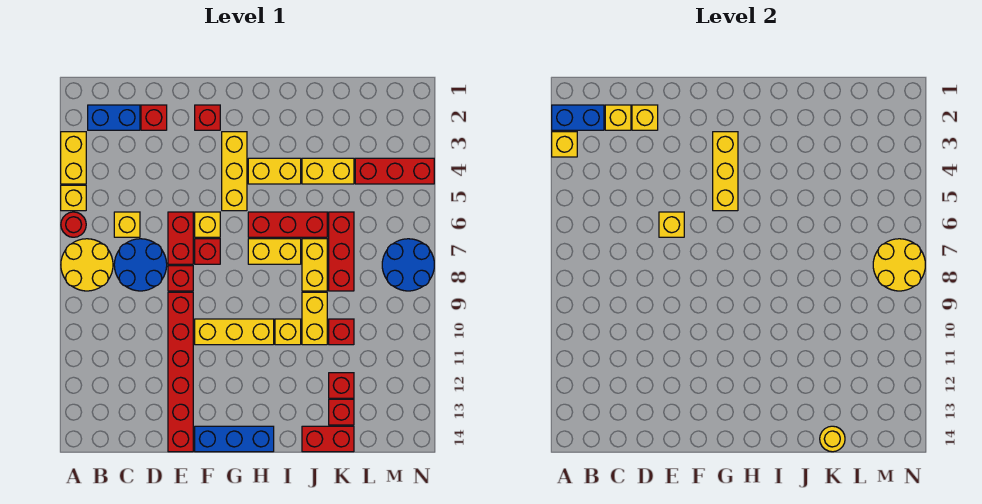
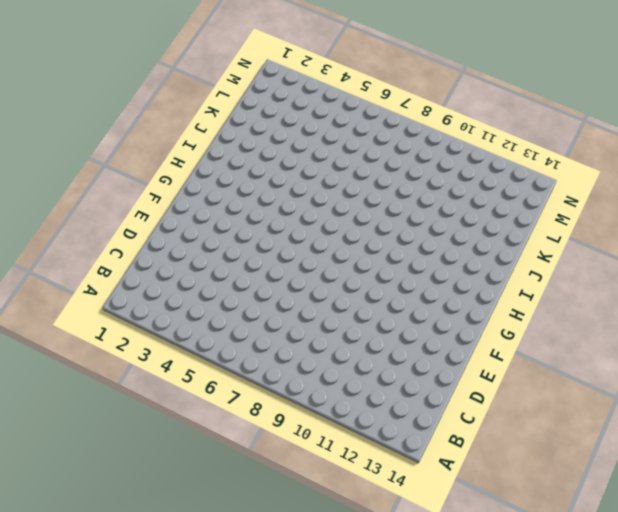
none -> yellow 1x2 brick [61,132,86,184]
none -> yellow 1x1 brick [61,185,86,211]
none -> red 1x1 round brick [61,212,86,237]
none -> yellow 2x2 round brick [61,239,113,291]

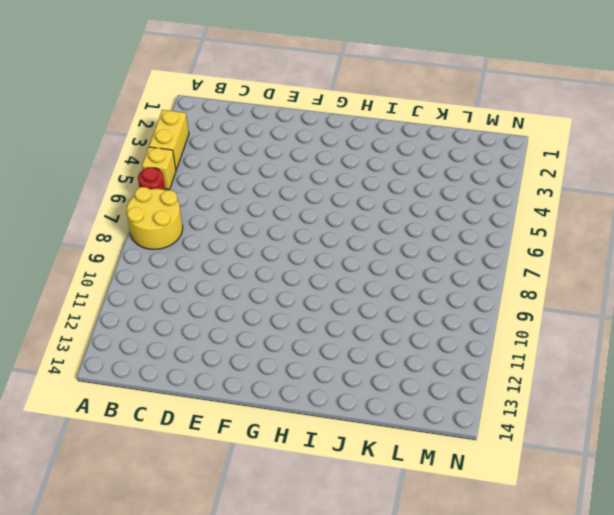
none -> blue 1x2 brick [88,105,140,130]
none -> yellow 1x1 brick [114,212,140,237]
none -> blue 2x2 round brick [114,239,167,291]
none -> red 1x1 brick [141,105,167,130]

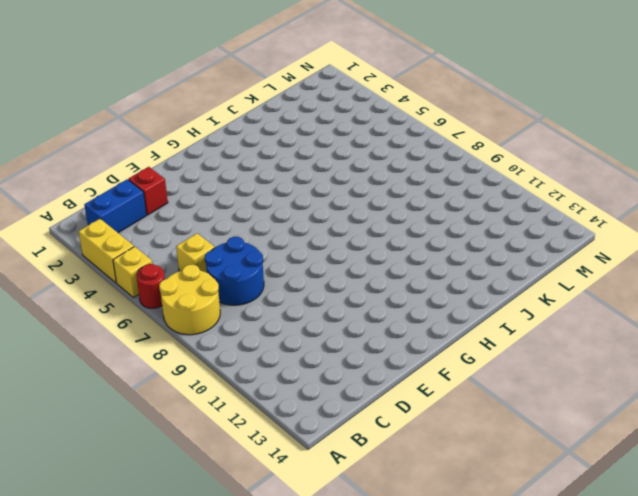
none -> red 1x2 brick [168,212,193,264]
none -> red 1x1 brick [168,266,193,291]
none -> red 1x6 brick [168,292,193,452]
none -> red 1x1 brick [195,105,220,130]

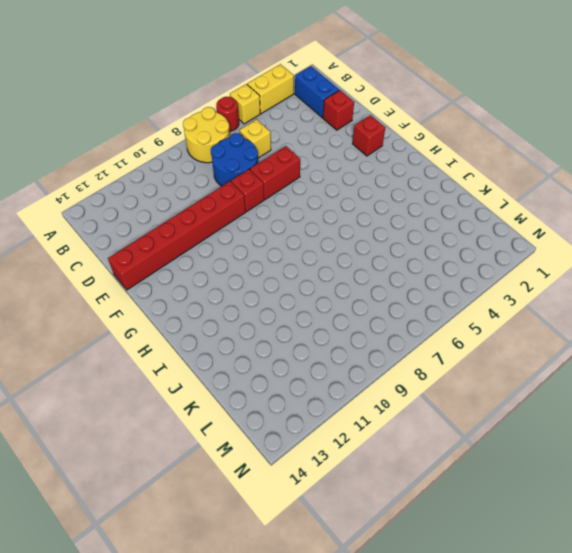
none -> yellow 1x1 brick [195,212,220,237]
none -> red 1x1 brick [195,239,220,264]
none -> yellow 1x3 brick [195,319,274,345]
none -> blue 1x3 brick [195,426,274,452]

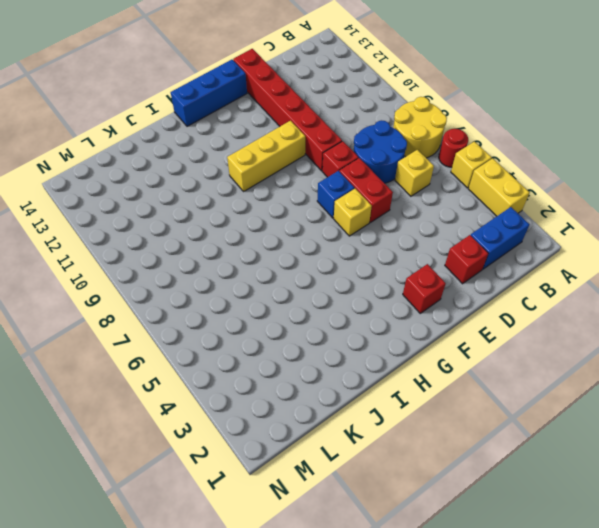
blue 1x1 brick [317,171,354,218] -> red 1x1 brick [195,239,220,264]
none -> yellow 1x3 brick [222,132,247,211]
none -> yellow 1x2 brick [248,158,301,184]
none -> red 1x3 brick [248,212,327,237]
none -> yellow 1x2 brick [248,239,301,264]

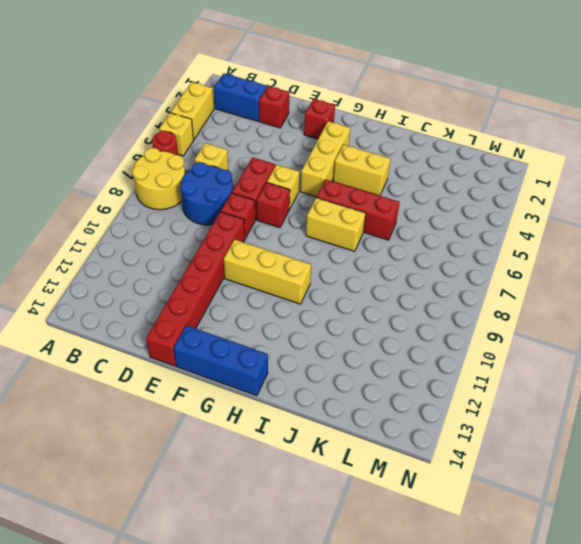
none -> yellow 1x1 brick [275,319,301,345]
none -> yellow 1x2 brick [302,158,354,184]
none -> yellow 1x2 brick [302,239,327,291]
none -> yellow 1x2 brick [302,292,327,345]

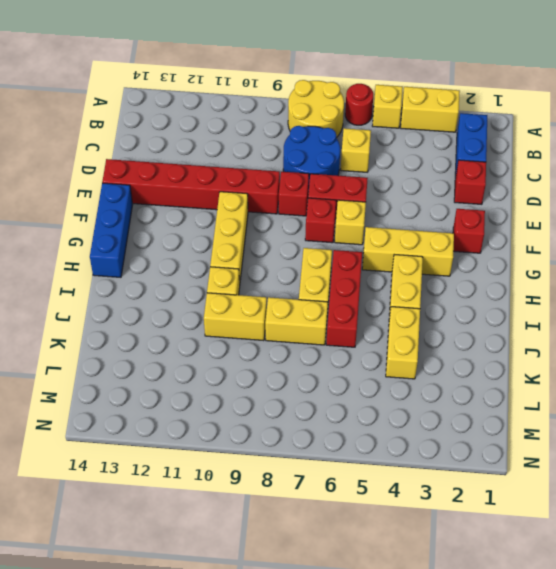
none -> red 1x2 brick [302,426,354,452]
none -> red 1x3 brick [329,212,354,291]
none -> red 1x1 brick [329,319,354,345]
none -> red 1x1 brick [329,373,354,398]

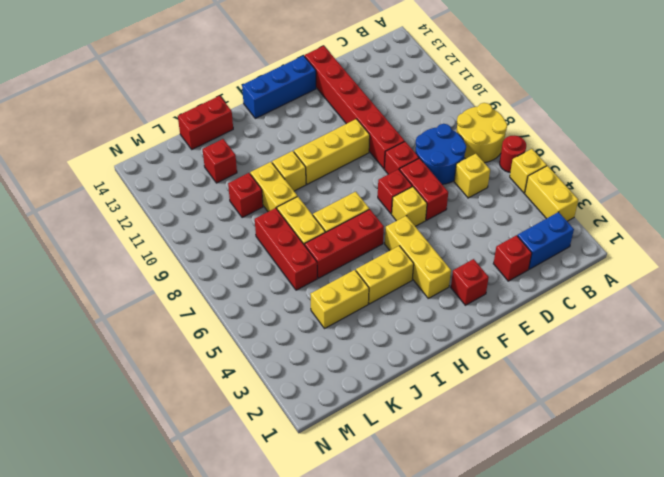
none -> red 1x1 brick [329,399,354,425]
none -> red 1x3 brick [355,158,434,184]
none -> blue 2x2 round brick [382,239,434,291]
none -> blue 1x2 brick [552,105,604,130]

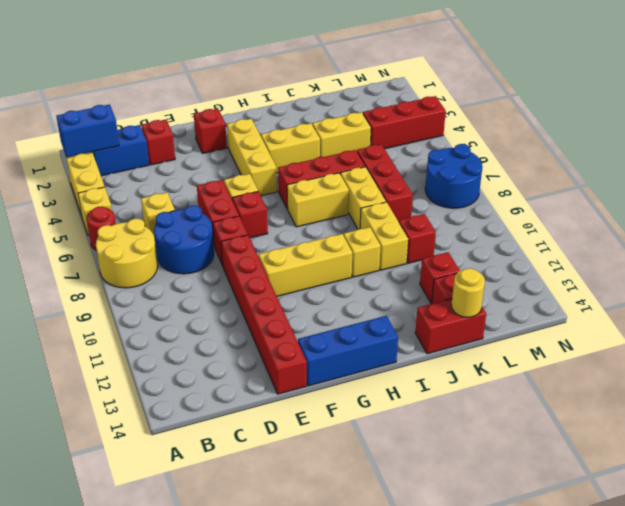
none -> yellow 1x1 brick [552,132,577,157]
none -> yellow 1x1 brick [605,105,631,130]
none -> yellow 1x1 brick [632,105,658,130]
none -> yellow 1x1 brick [659,212,684,237]

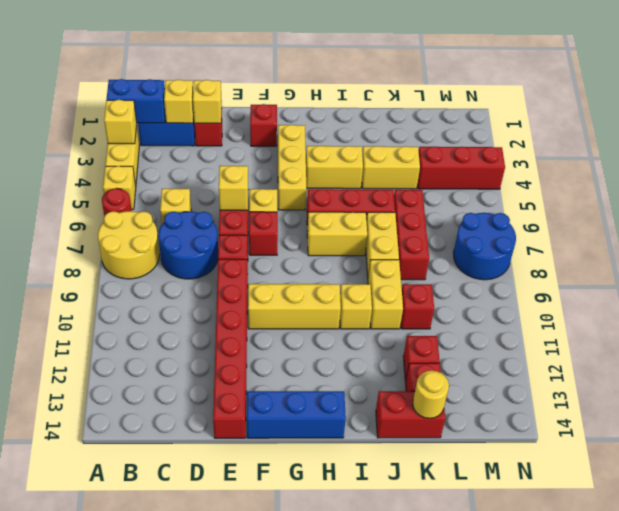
none -> yellow 1x3 brick [713,132,738,211]
none -> yellow 2x2 round brick [873,239,925,291]

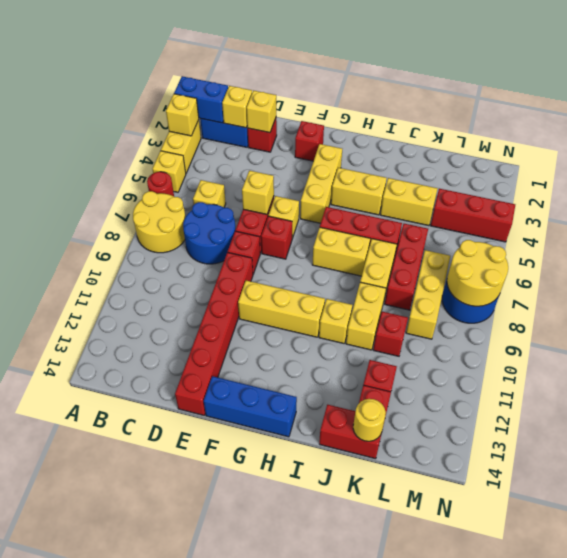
yellow 1x3 brick [406,250,450,339] -> yellow 1x3 brick moved to [713,132,738,211]

